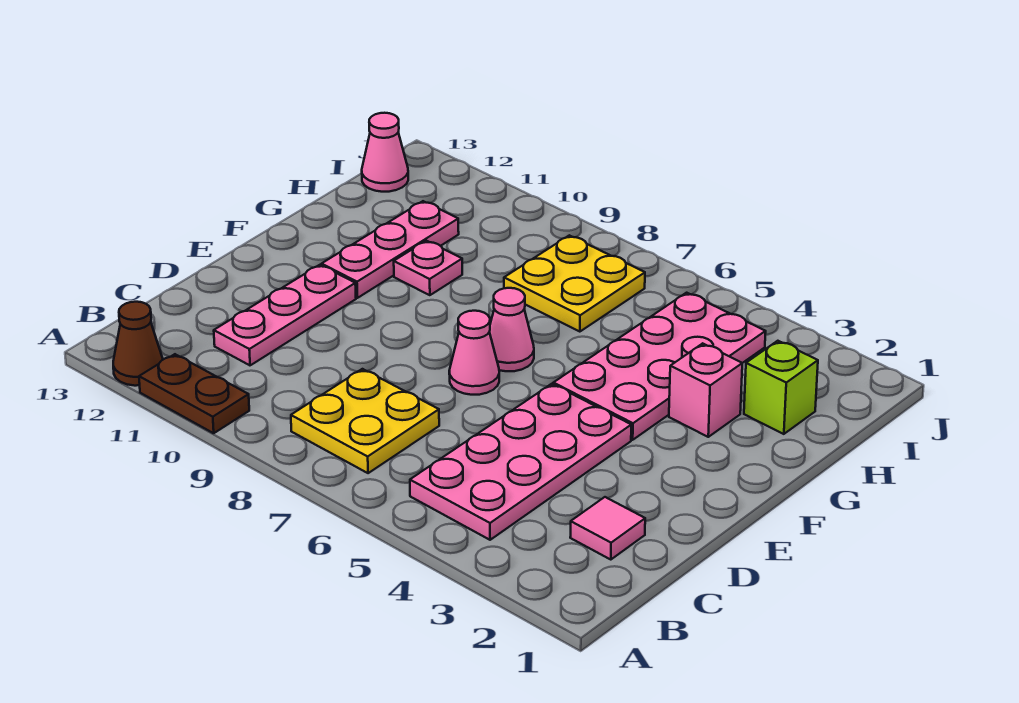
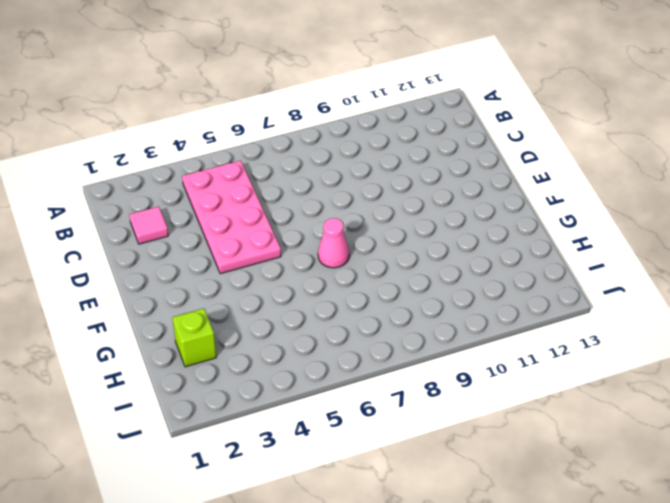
none -> brown 1x2 plate [139,354,249,433]
none -> brown 1x1 cone [113,302,163,386]
none -> yellow 2x2 plate [291,369,439,473]

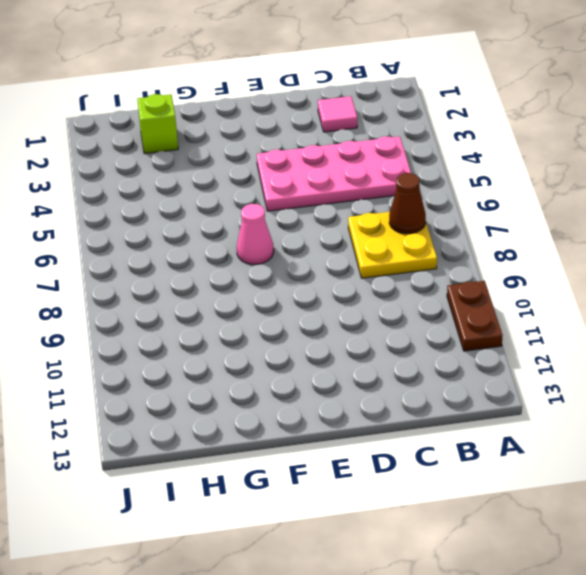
brown 1x1 cone [389,173,426,234] -> brown 1x1 cone moved to [113,302,163,386]
none -> pink 1x3 plate [214,265,356,365]
none -> pink 1x1 cone [449,311,499,395]
none -> pink 2x4 plate [553,293,766,440]

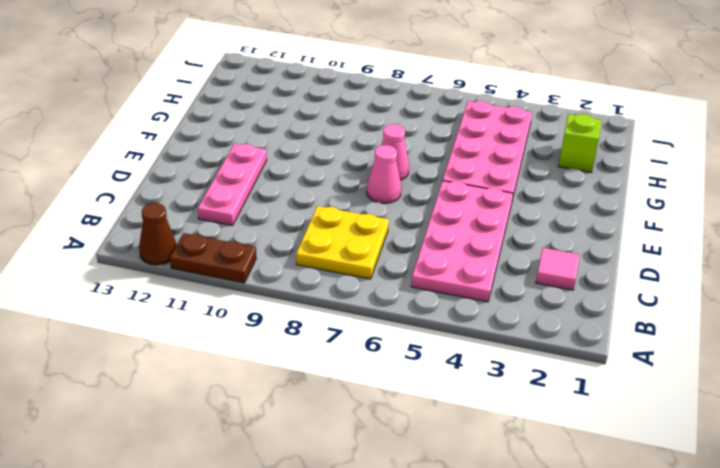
none -> pink 1x3 plate [322,201,459,298]
none -> pink 1x1 brick [669,343,742,437]
none -> pink 1x1 plate [394,241,462,295]

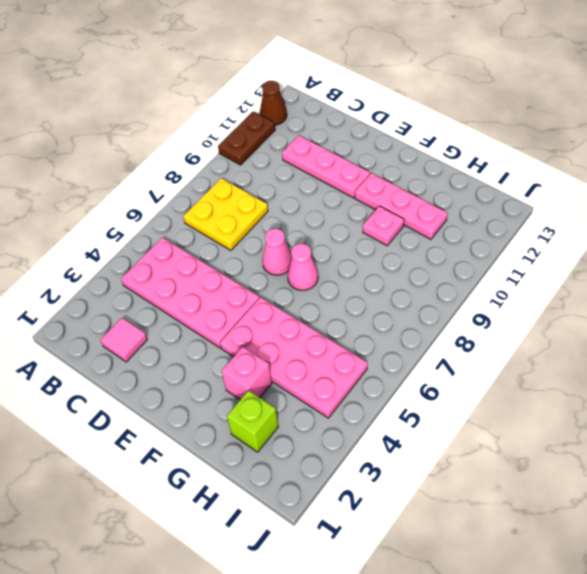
none -> yellow 2x2 plate [504,235,645,332]
none -> pink 1x1 cone [362,113,408,192]

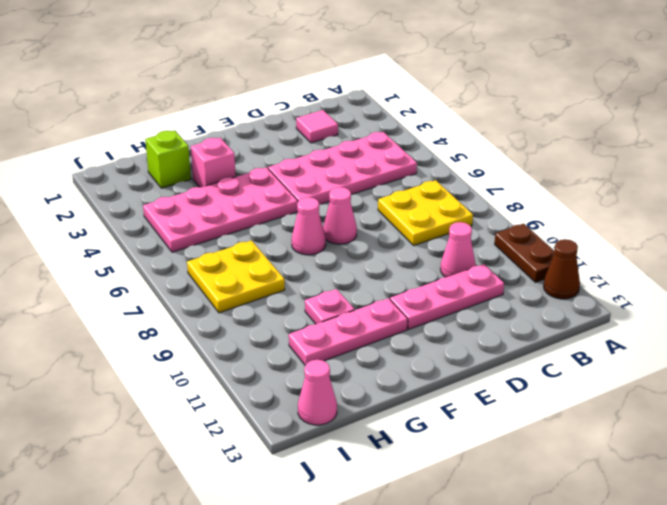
pink 1x1 cone [440,222,476,277] -> none

